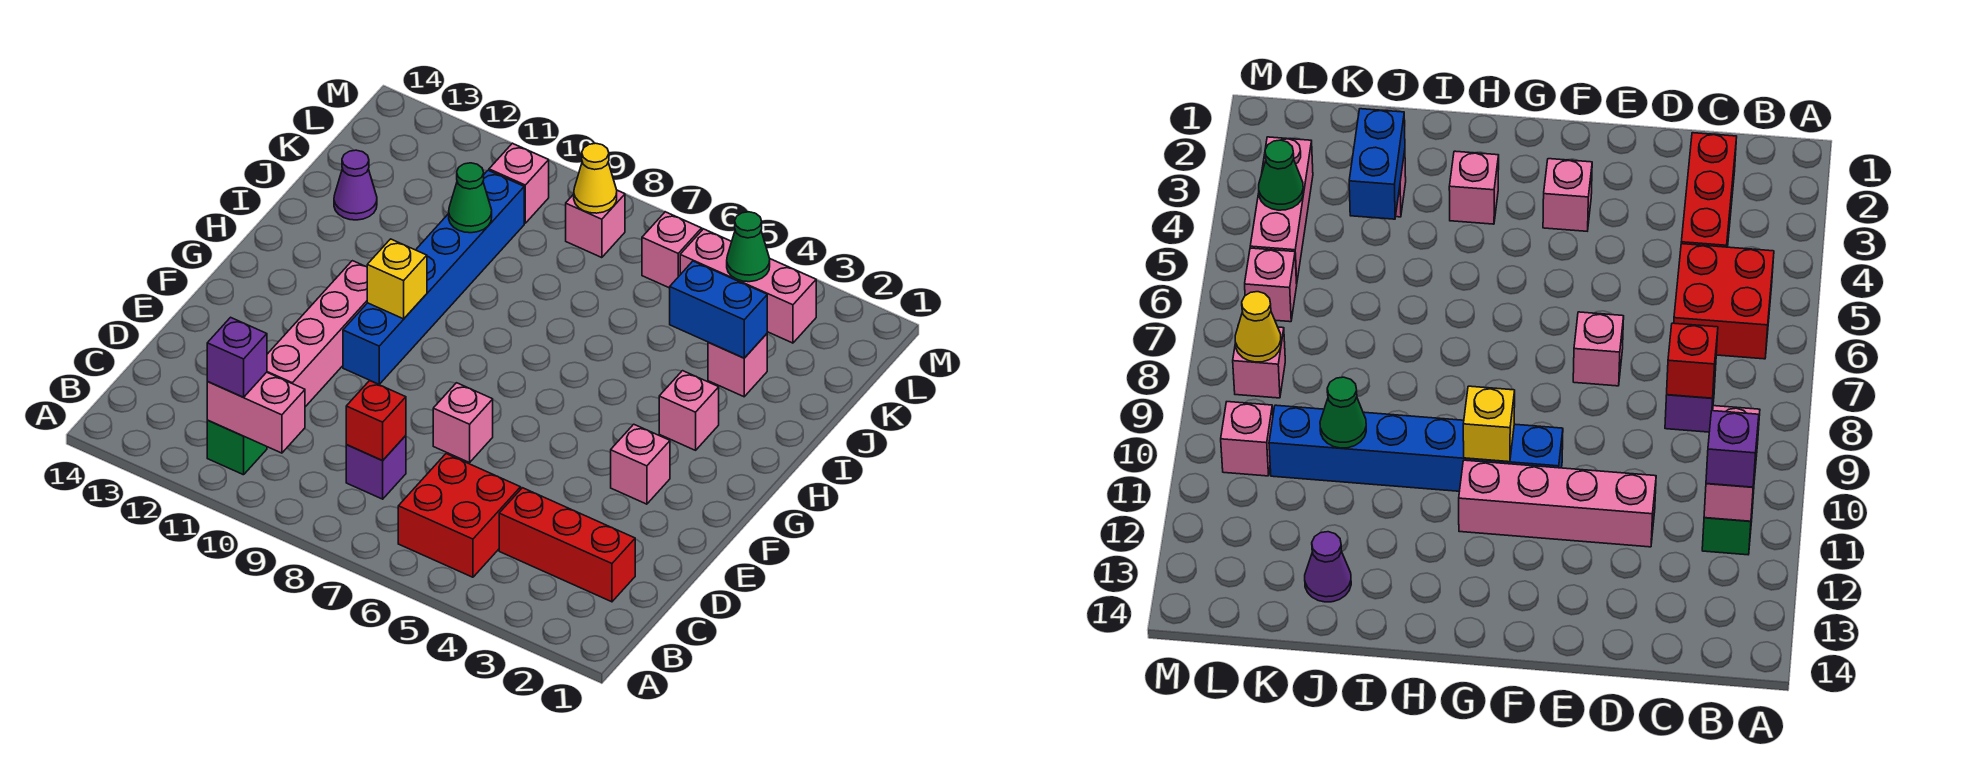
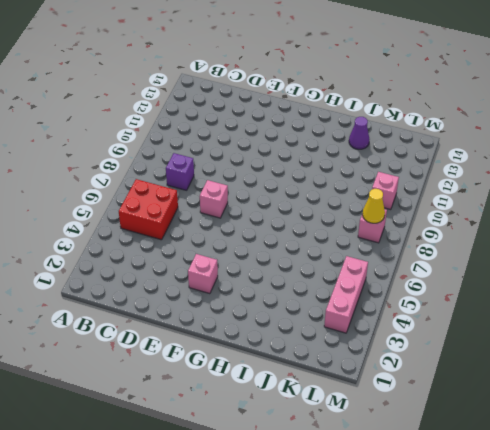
none -> green 1x1 brick [207,420,267,475]
none -> red 1x3 brick [499,488,635,602]
none -> pink 1x4 brick [267,261,367,407]

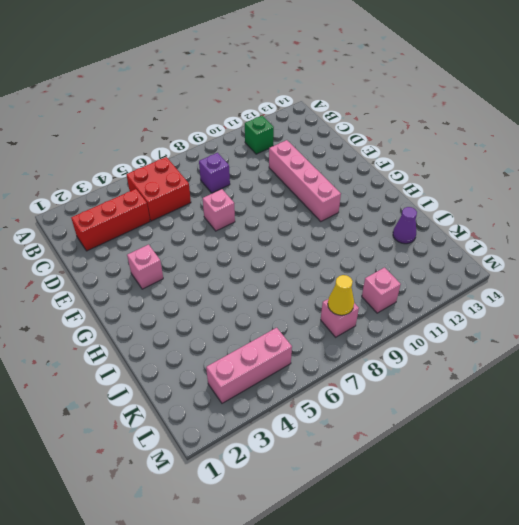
none -> blue 1x6 brick [343,170,524,384]
none -> pink 1x1 brick [659,371,719,450]
none -> pink 1x1 brick [708,334,767,397]

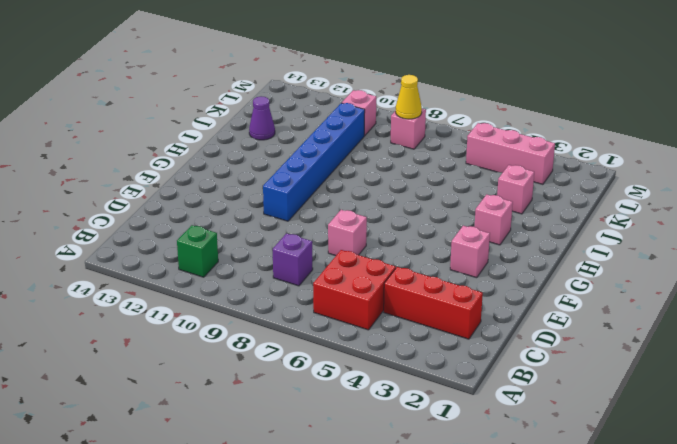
none -> pink 1x4 brick [267,261,367,407]
none -> pink 1x1 brick [642,212,702,288]
none -> pink 1x2 brick [207,372,305,453]

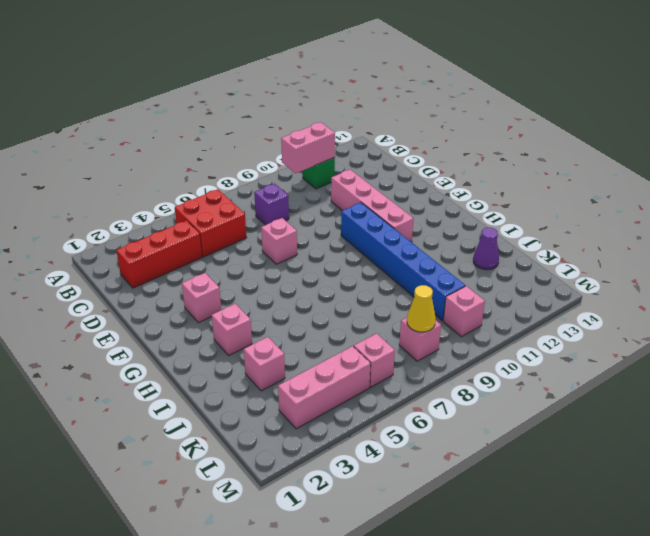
none -> red 1x1 brick [346,381,406,461]
none -> yellow 1x1 brick [367,239,427,319]
none -> blue 1x2 brick [670,261,767,358]

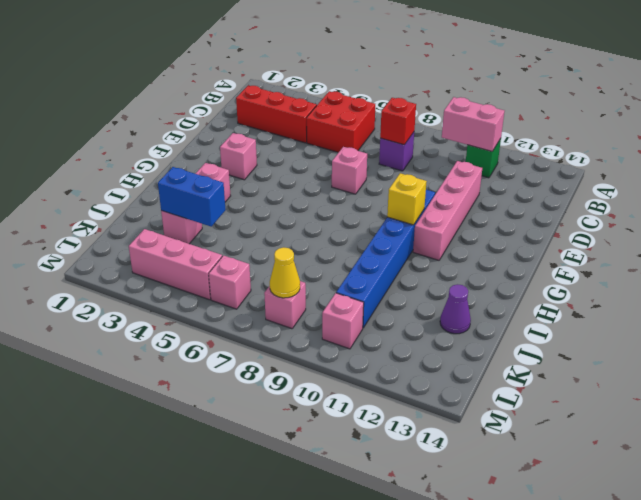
none -> green 1x1 cone [449,163,492,233]
none -> green 1x1 cone [727,212,770,282]
none -> purple 1x1 brick [207,317,267,397]

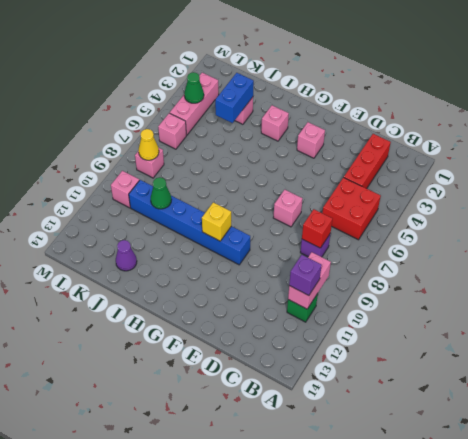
none -> pink 1x4 brick [267,261,367,407]

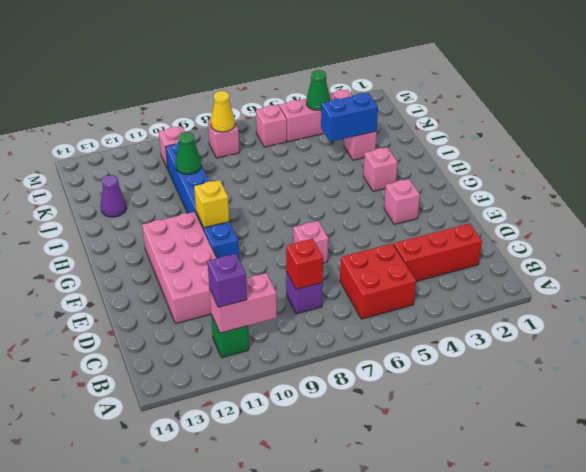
pink 2x4 brick [142,212,216,324] -> pink 1x4 brick [267,261,367,407]

